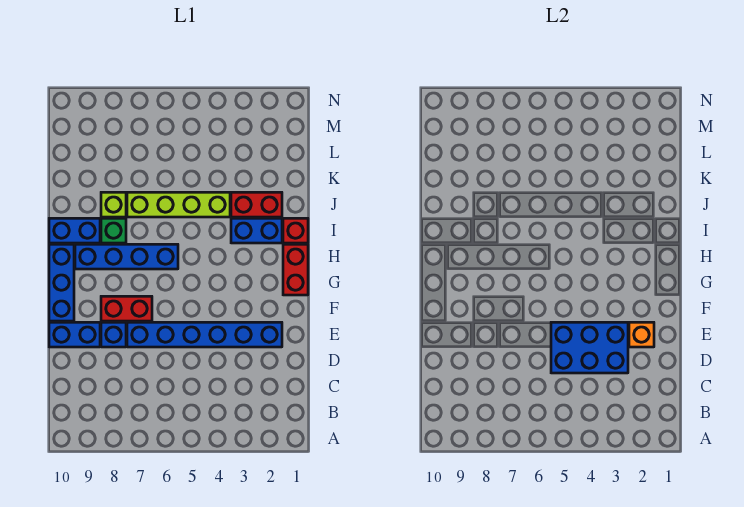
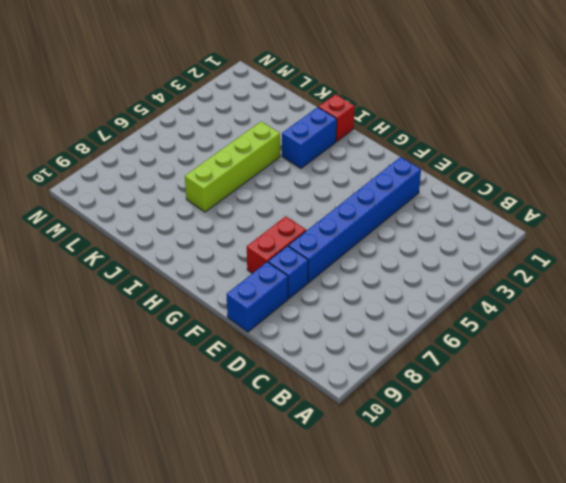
none -> blue 1x3 brick [49,244,74,321]
none -> red 1x2 brick [283,244,308,295]
none -> blue 1x4 brick [75,244,178,269]

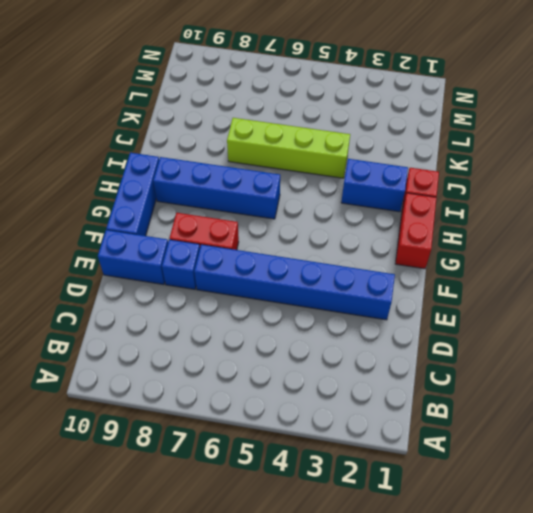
none -> green 1x1 brick [101,218,126,243]
none -> blue 1x2 brick [49,218,100,243]
none -> red 1x2 brick [231,192,282,217]

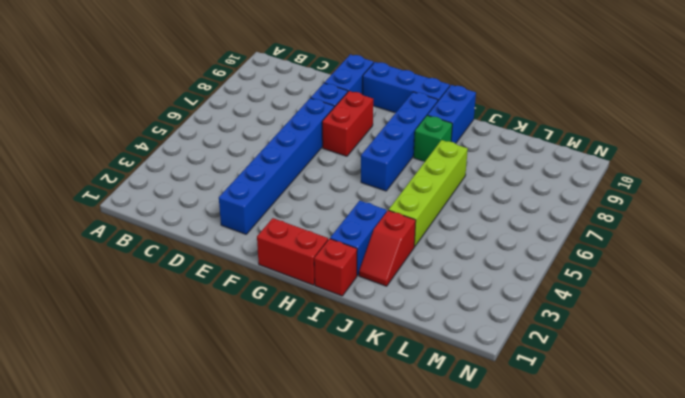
red 1x2 slope [359,210,416,286] -> red 1x2 brick [231,192,282,217]
none -> lime 1x1 brick [101,192,126,217]
none -> blue 2x3 brick [551,322,628,373]
none -> orange 1x1 brick [629,322,654,347]

